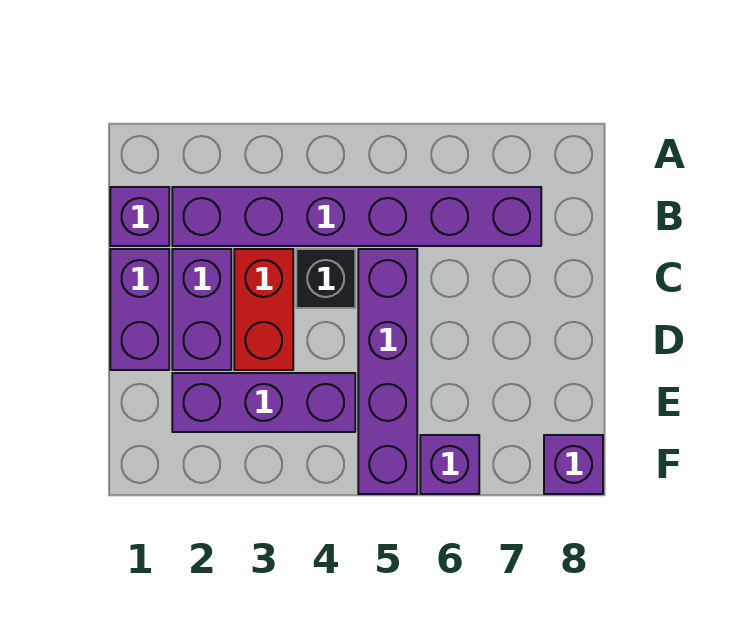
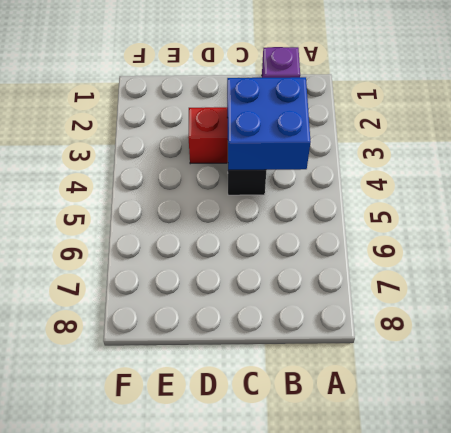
blue 2x2 brick [227,77,311,170] -> none
none -> purple 1x6 brick [172,187,541,246]
none -> purple 1x2 brick [110,249,169,370]

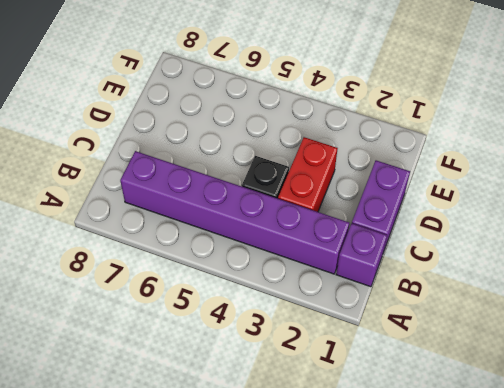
none -> purple 1x2 brick [172,249,231,370]
none -> purple 1x4 brick [358,249,417,494]

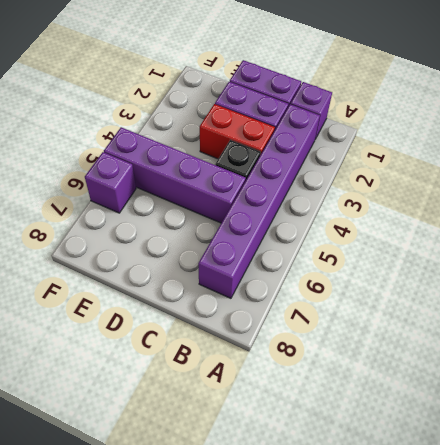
none -> purple 1x3 brick [172,373,355,432]
none -> purple 1x1 brick [544,435,603,494]

